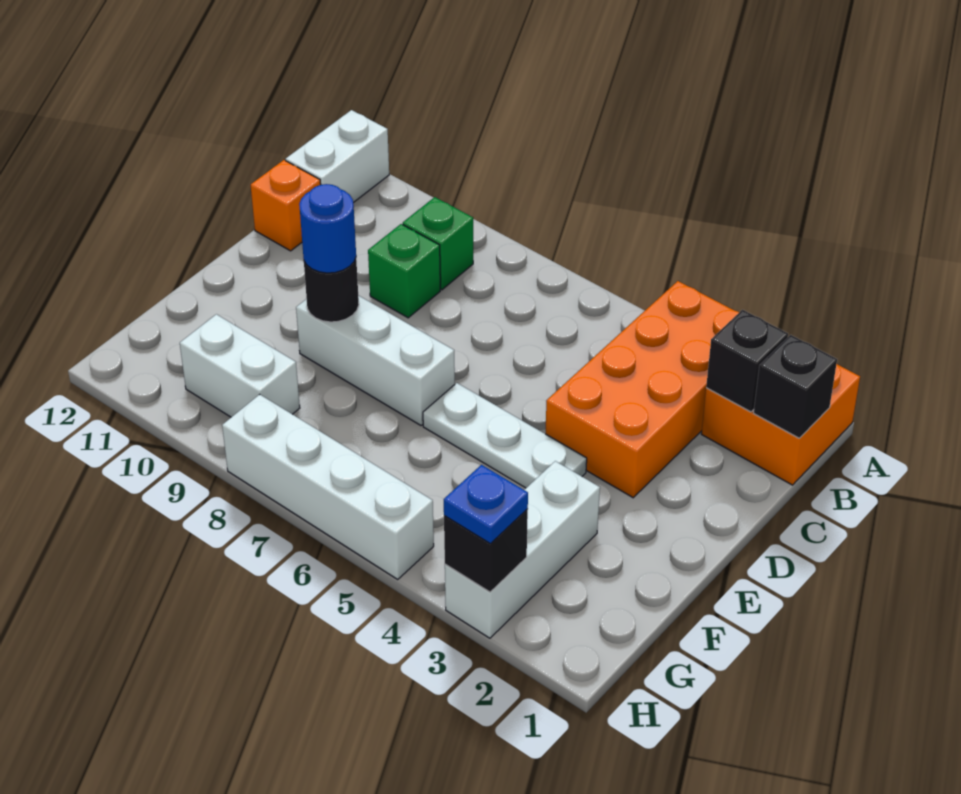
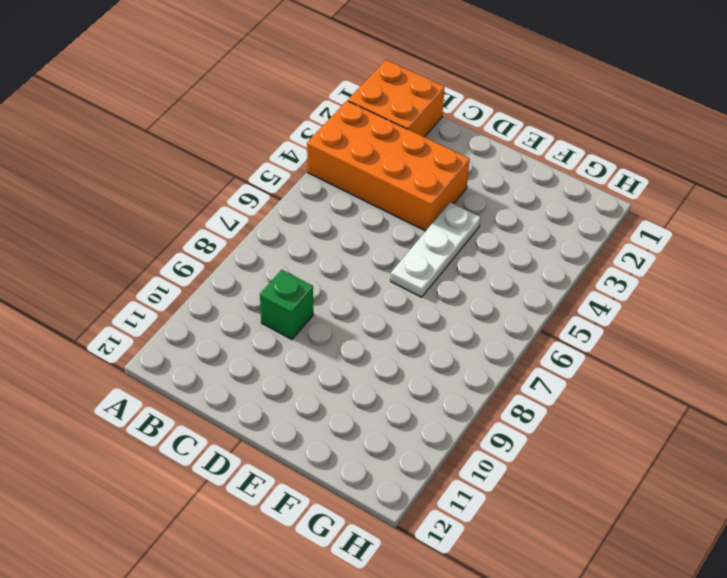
none -> white 1x2 brick [286,110,389,203]
none -> green 1x1 brick [403,197,473,290]
none -> orange 1x1 brick [251,160,321,251]

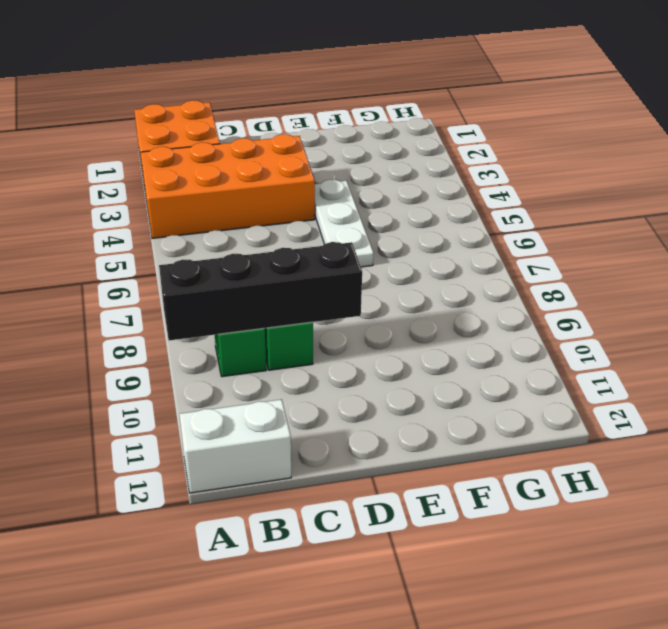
black 1x4 brick [159,242,362,340] -> none
none -> orange 1x1 brick [251,160,321,251]
none -> white 1x3 brick [296,295,455,425]
none -> white 1x3 brick [445,461,600,638]

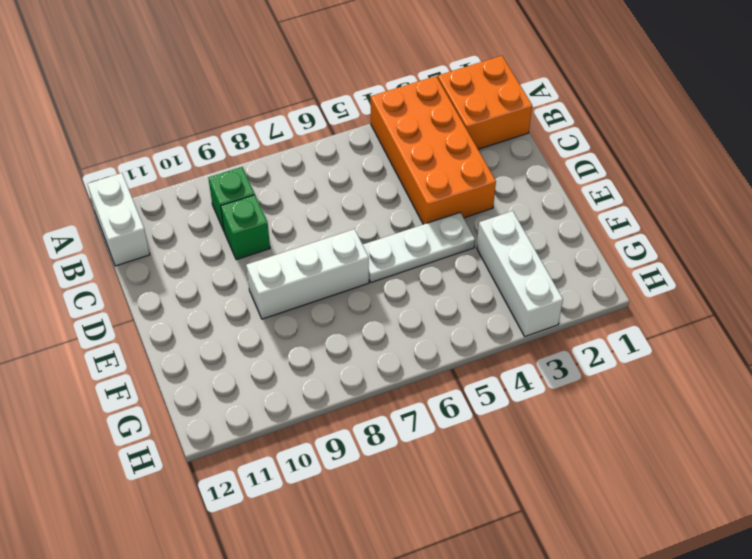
none -> orange 1x1 brick [251,160,321,251]
none -> white 1x2 brick [180,314,300,417]
none -> white 1x4 brick [222,394,434,579]

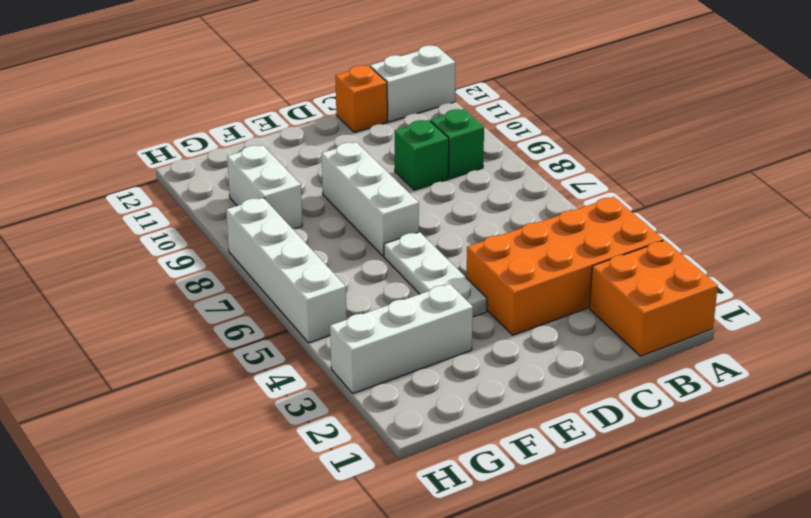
none -> black 1x1 brick [754,335,837,438]
none -> black 1x1 brick [706,310,788,412]
none -> black 1x1 round brick [304,258,359,322]

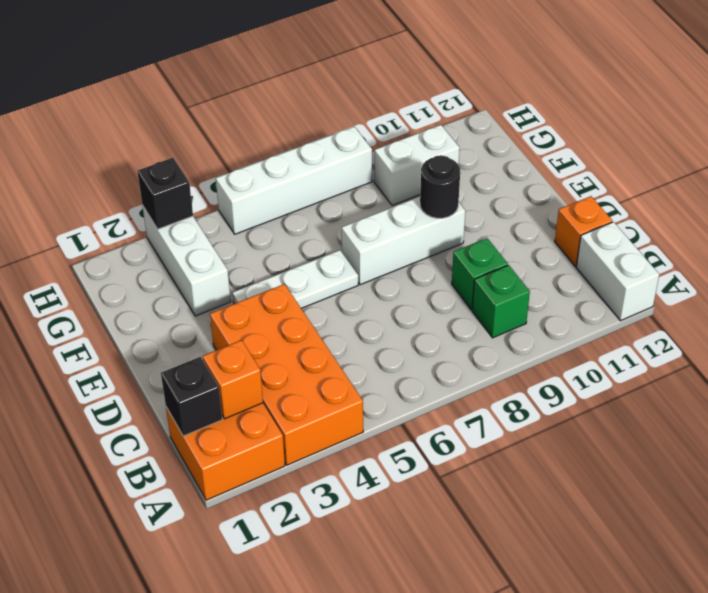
orange 1x1 brick [203,340,263,419] -> black 1x1 brick [706,310,788,412]
none -> blue 1x1 round brick [299,184,356,273]
none -> blue 1x1 plate [444,465,528,544]

